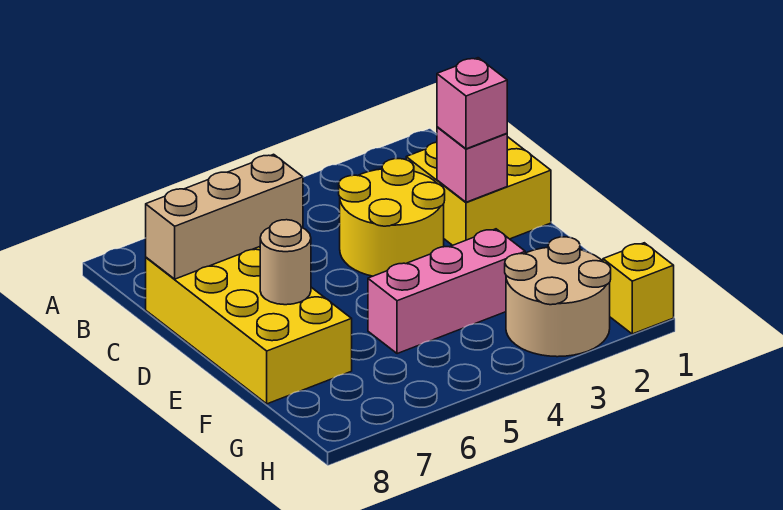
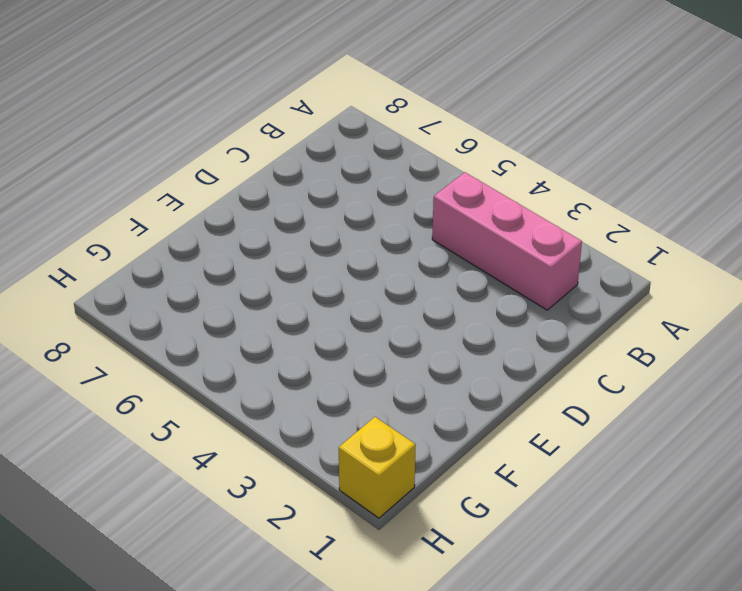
pink 1x3 brick [432,172,582,310] -> pink 1x3 brick moved to [368,229,525,354]
none -> yellow 2x2 brick [406,137,551,245]
none -> yellow 2x2 round brick [339,159,445,276]

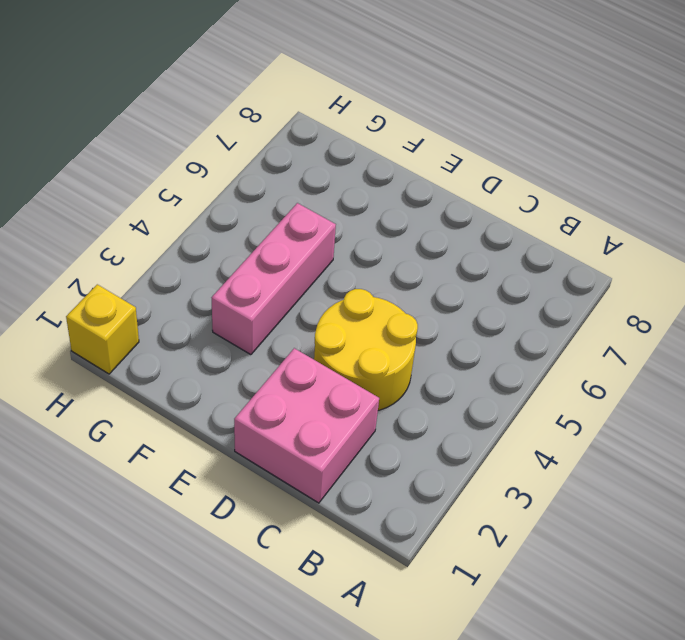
pink 2x2 brick [234,348,379,503] -> yellow 2x2 brick [406,137,551,245]
none -> yellow 2x4 brick [146,247,352,404]
none -> tan 2x2 round brick [505,237,611,357]

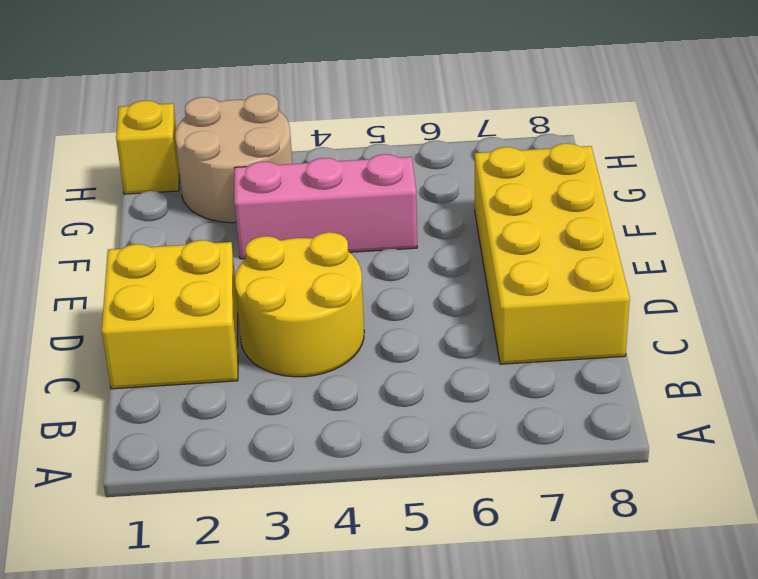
none -> tan 1x3 brick [146,154,303,279]
none -> pink 1x1 brick [437,127,507,202]

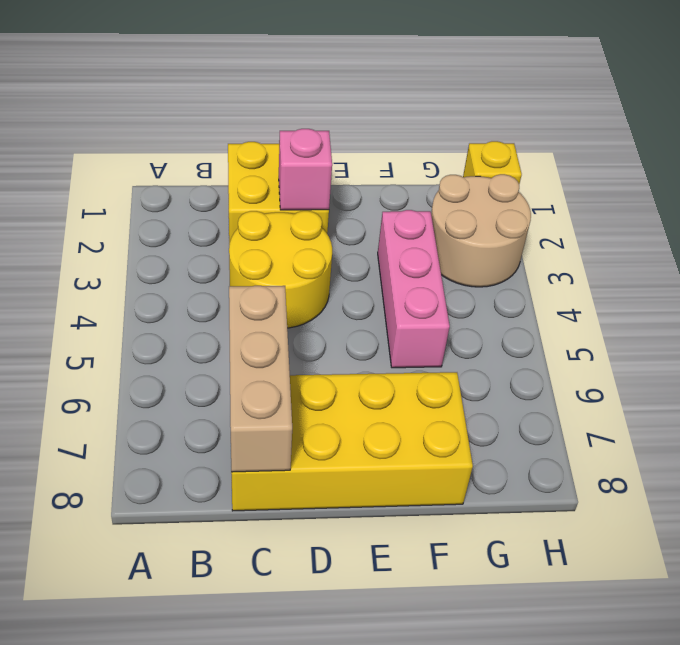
none -> tan 1x1 round brick [260,220,311,305]
none -> pink 1x1 brick [437,58,507,149]

